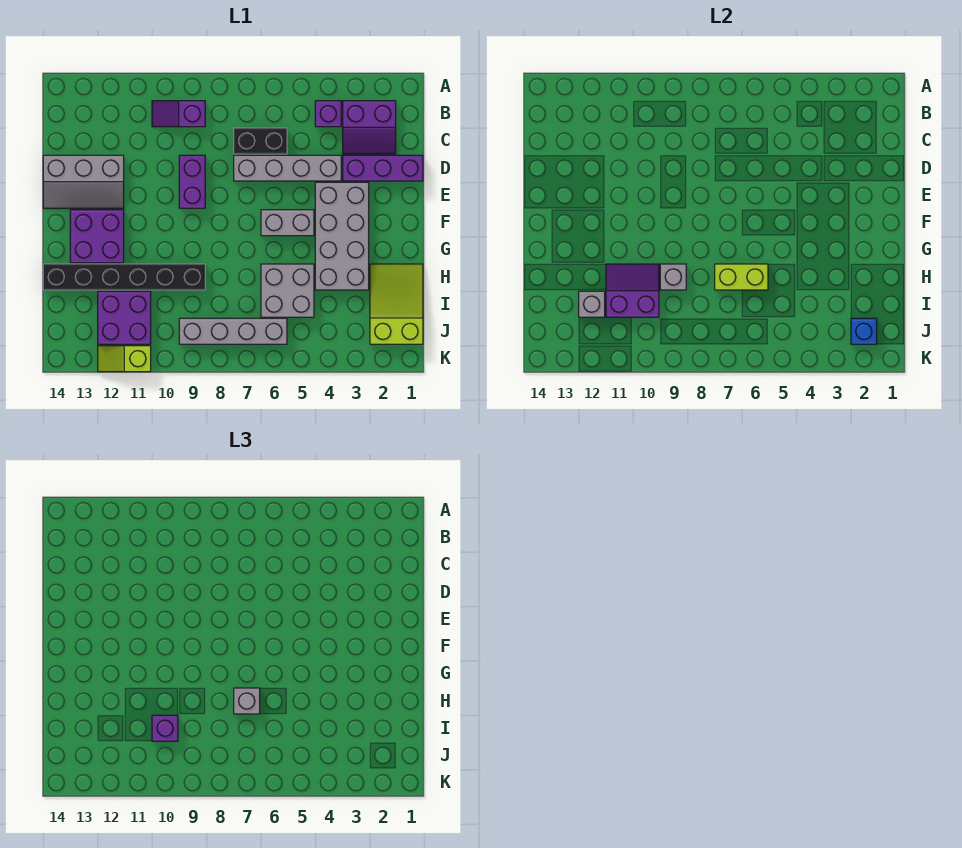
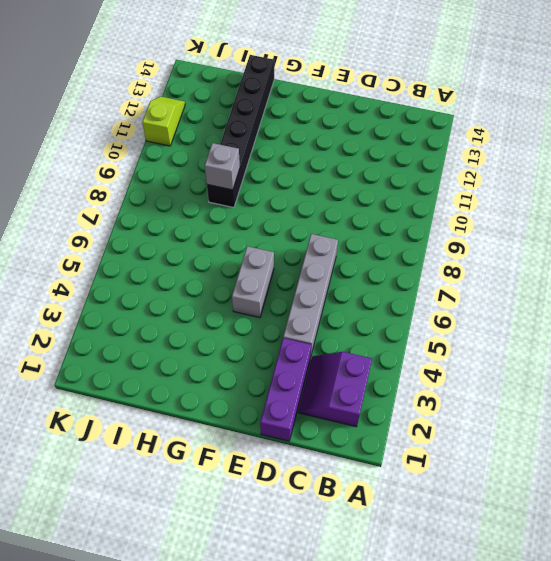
none -> purple 1x1 brick [315,101,341,127]
none -> purple 1x2 slope [152,101,205,127]
none -> black 1x2 brick [234,128,287,154]

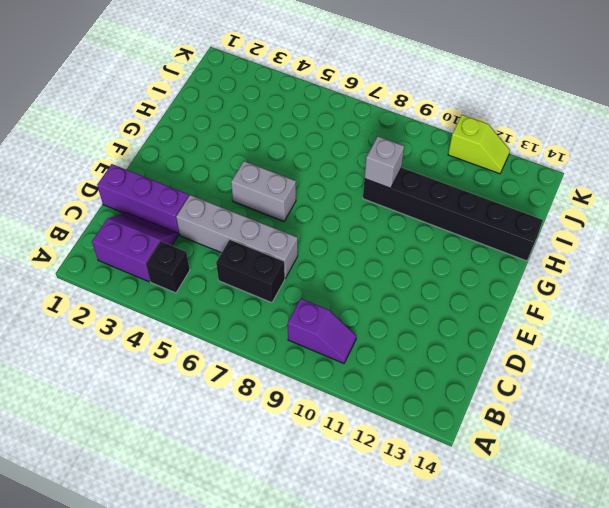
black 1x1 brick [146,241,190,293] -> purple 1x1 brick [315,101,341,127]
none -> purple 1x2 brick [179,155,205,208]
none -> grey 2x3 slope [43,155,124,208]
none -> grey 2x4 brick [315,182,369,290]

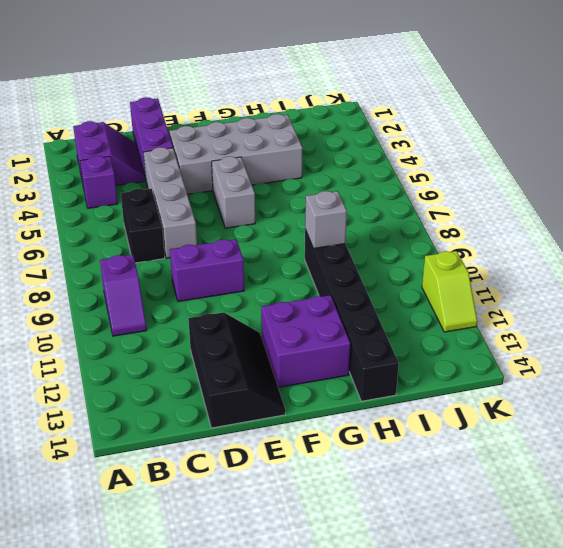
black 2x3 slope [188,312,285,428] -> grey 2x3 slope [43,155,124,208]
none -> lime 2x3 slope [370,264,423,344]
none -> grey 2x2 brick [261,264,314,317]
none -> purple 2x2 brick [98,291,151,344]

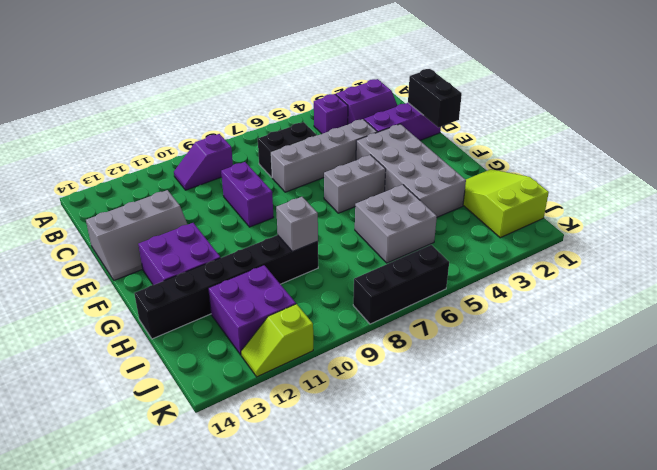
black 1x2 brick [408,69,462,128] -> none
black 1x3 brick [353,245,449,324] -> none
none -> grey 1x4 brick [179,318,287,344]
none -> lime 1x2 brick [715,264,768,290]
none -> purple 2x2 slope [606,264,659,317]

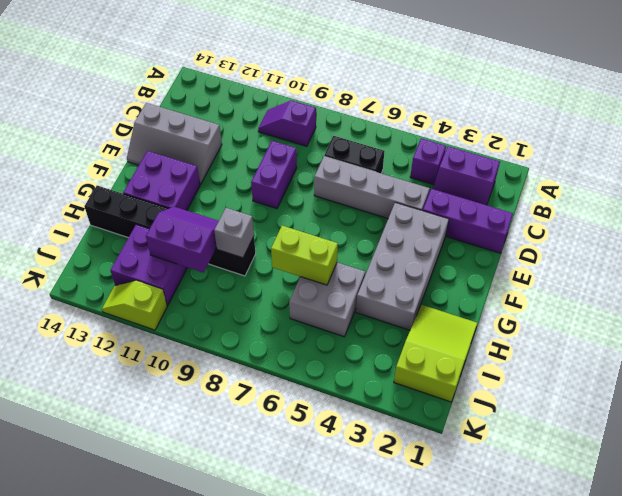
none -> grey 1x2 brick [261,210,314,236]
none -> grey 1x4 brick [179,318,287,344]
none -> grey 1x1 brick [579,291,605,317]

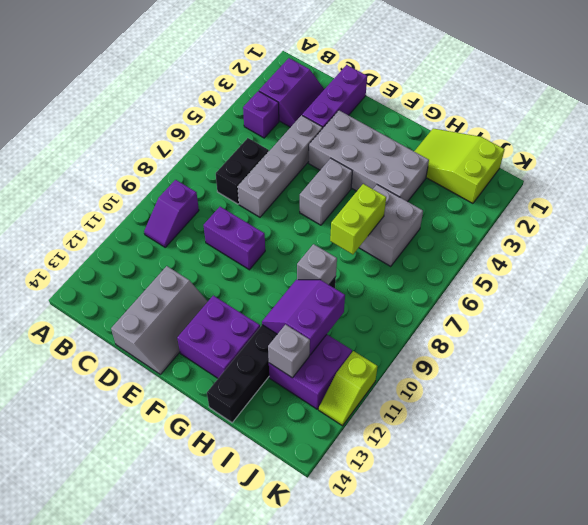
none -> grey 1x4 brick [179,318,287,344]
none -> blue 1x1 brick [851,318,877,344]
none -> grey 1x1 brick [234,688,260,714]

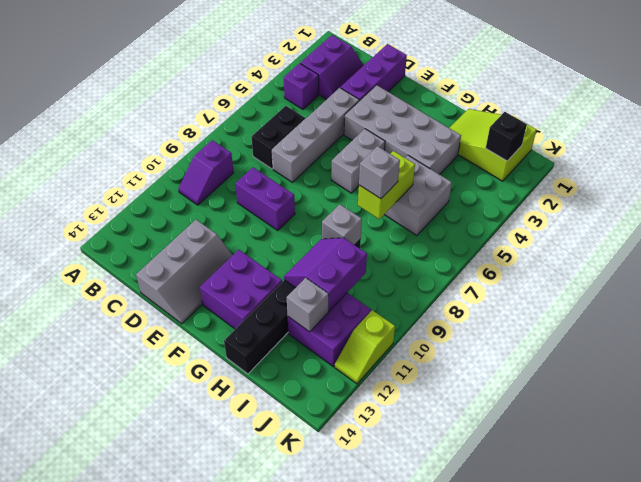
black 1x1 brick [486,112,527,161] -> blue 1x1 brick [851,318,877,344]
none -> grey 1x4 brick [179,318,287,344]
none -> purple 1x1 brick [152,715,178,741]

